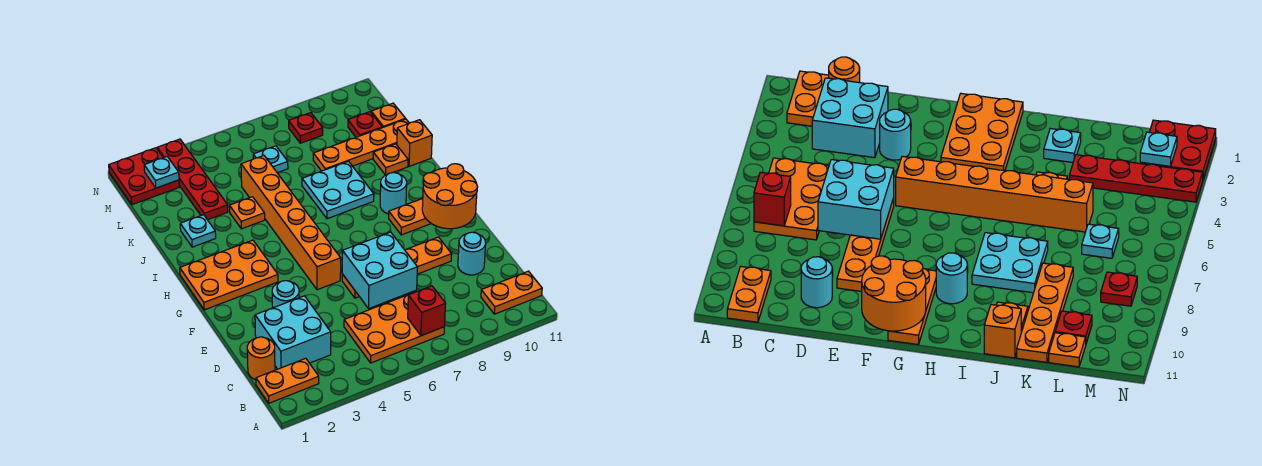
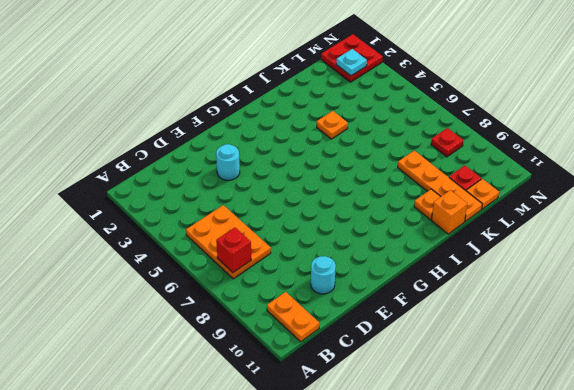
none -> orange 1x2 plate [256,358,319,403]
none -> orange 1x1 round brick [247,337,275,380]
none -> cyan 2x2 brick [255,296,331,369]

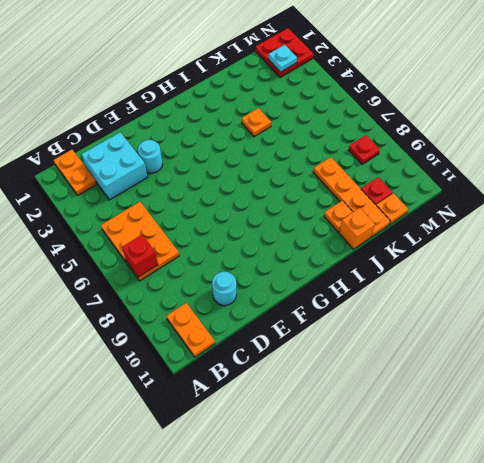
none -> orange 1x1 round brick [247,337,275,380]
none -> orange 1x4 plate [342,237,452,298]
none -> orange 1x6 brick [241,156,341,290]

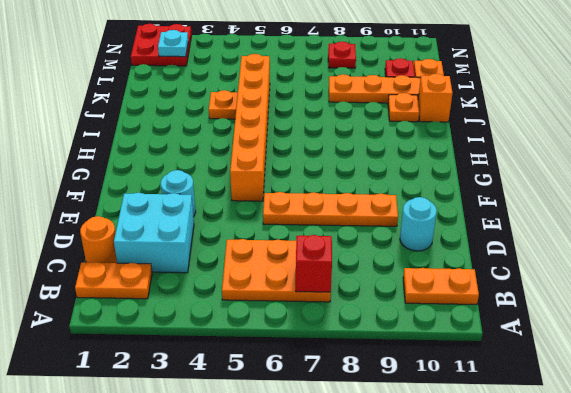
none -> orange 2x3 plate [180,240,278,310]
none -> orange 1x3 plate [389,198,431,235]
none -> cyan 1x1 round brick [380,172,407,214]

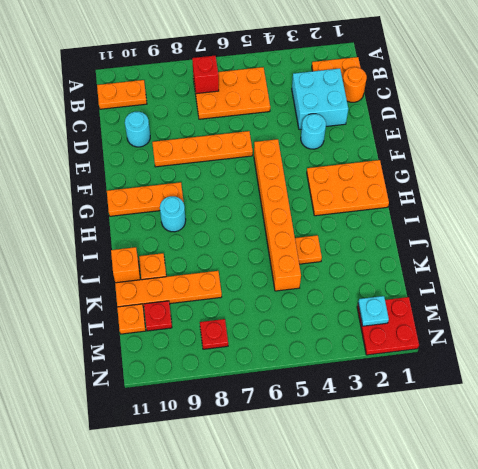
none -> cyan 2x2 plate [302,161,374,219]
none -> cyan 1x1 plate [180,215,216,247]
none -> red 1x4 plate [157,139,228,220]

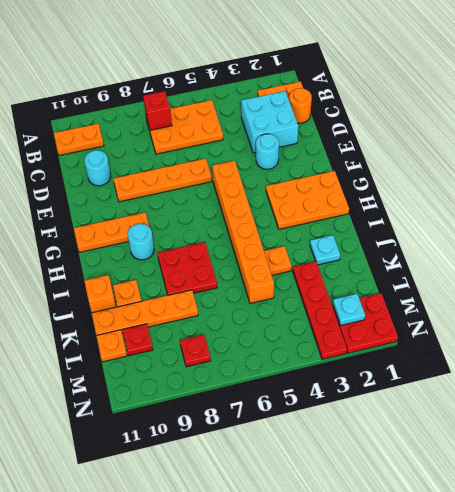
red 2x2 plate [157,242,217,295] -> cyan 2x2 plate [302,161,374,219]
none -> cyan 1x1 plate [253,146,288,173]
none -> cyan 2x2 brick [342,232,417,309]
none -> orange 2x2 round brick [422,164,478,229]

